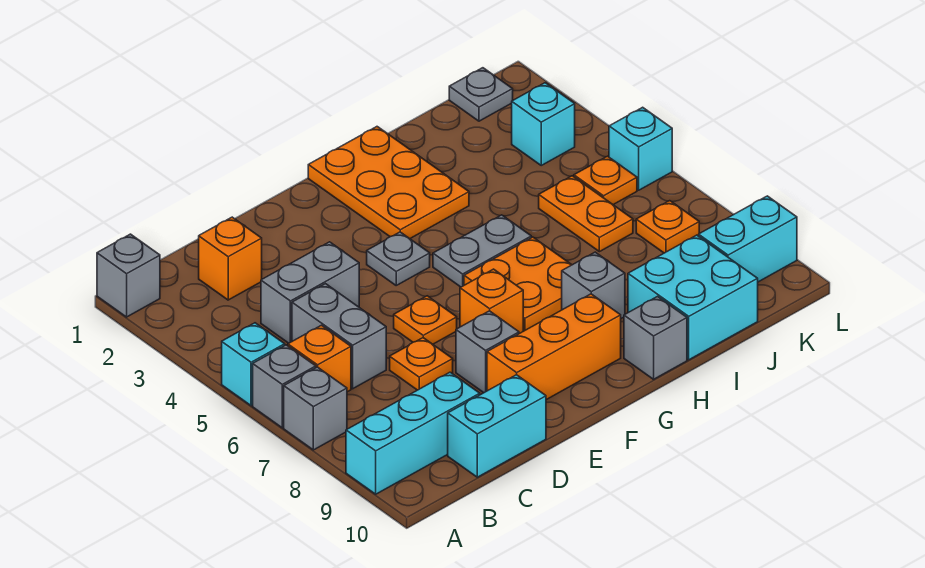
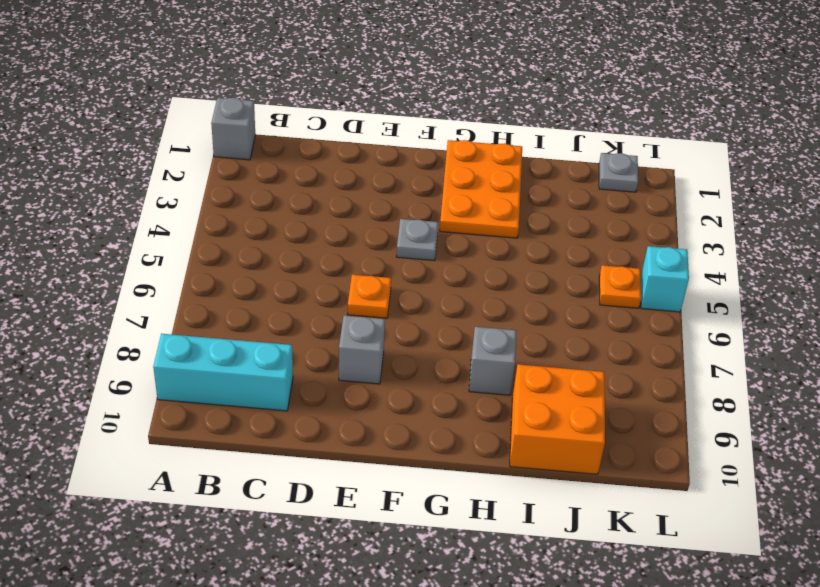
orange 2x2 brick [510,364,605,474] -> cyan 2x2 brick [628,235,758,360]
none -> cyan 1x1 brick [222,323,285,406]
none -> grey 1x1 brick [253,345,316,428]
none -> grey 1x1 brick [284,367,347,450]

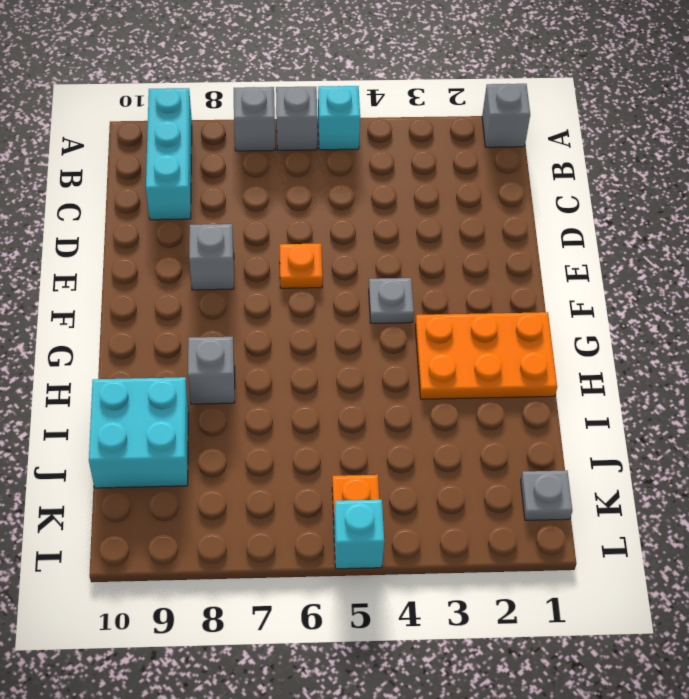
none -> orange 1x1 brick [288,325,351,392]
none -> orange 1x1 brick [199,217,262,300]
none -> grey 1x2 brick [261,242,359,343]

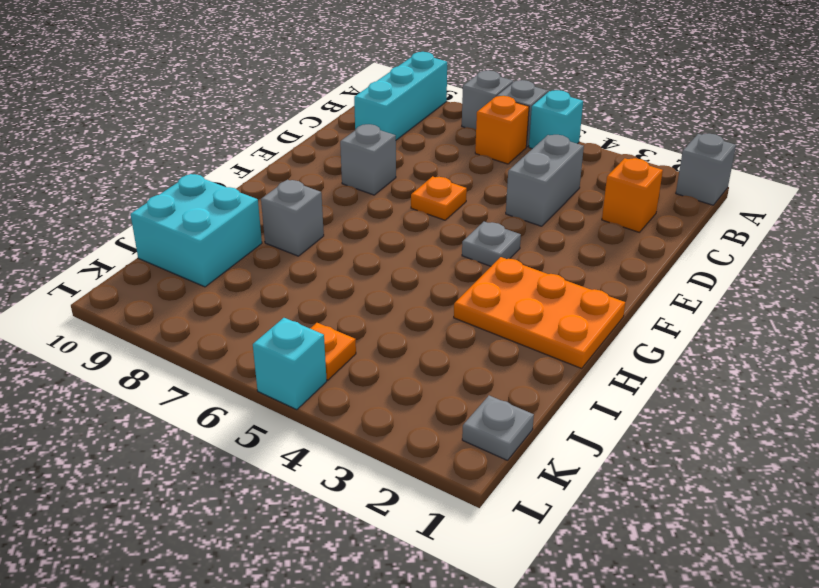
none -> grey 1x2 brick [292,284,386,389]
none -> cyan 1x2 brick [448,375,546,477]
none -> orange 1x1 plate [390,338,453,390]

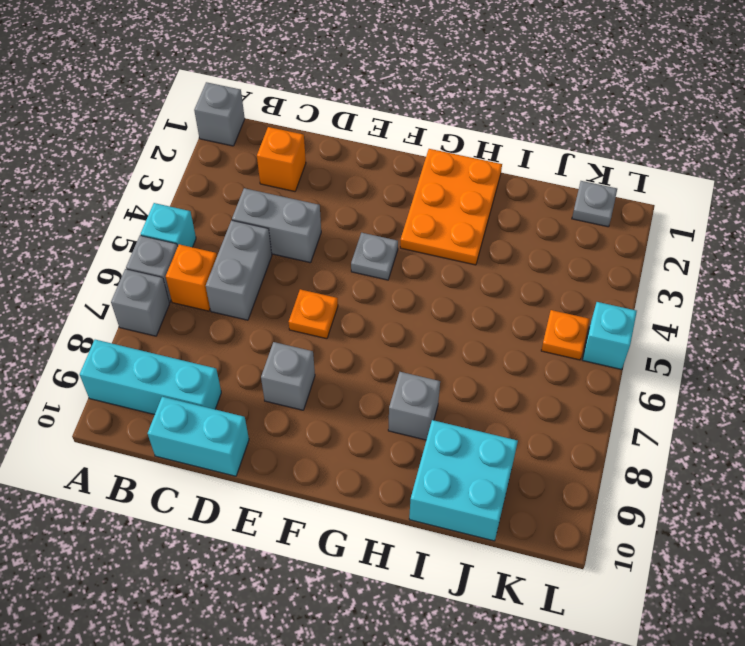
none -> orange 1x1 plate [390,338,453,390]
none -> orange 1x3 brick [487,294,621,400]
none -> orange 1x1 brick [460,269,523,334]

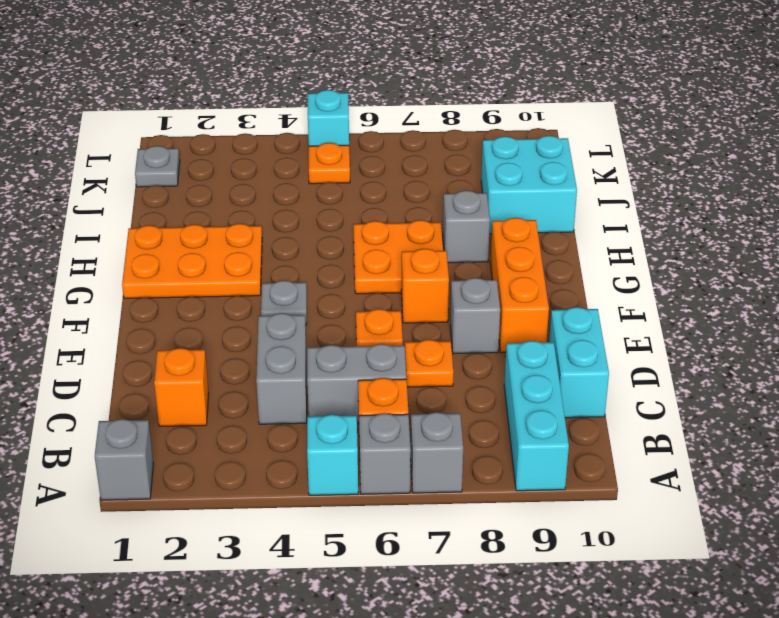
none -> grey 1x2 plate [433,215,531,287]
none -> grey 1x1 brick [624,297,687,379]
none -> orange 1x2 plate [539,176,633,252]

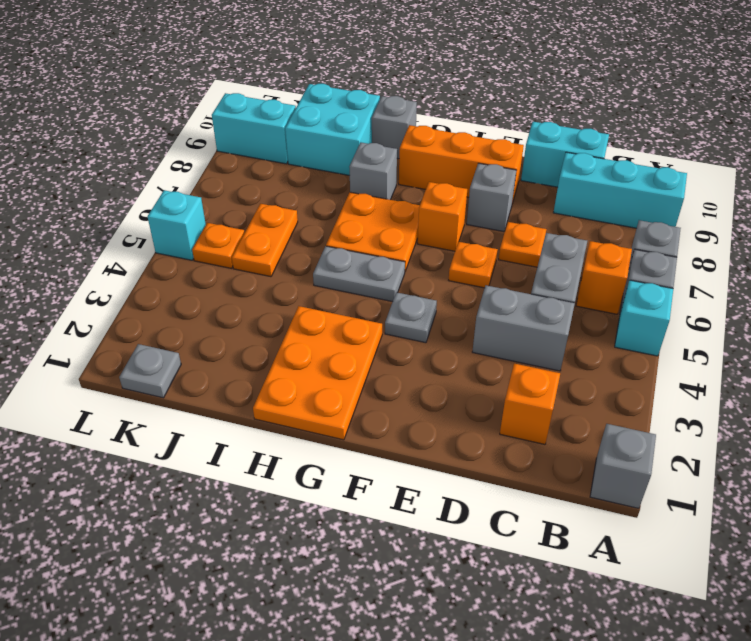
none -> cyan 1x1 brick [512,83,575,165]
none -> orange 1x1 plate [636,201,699,253]

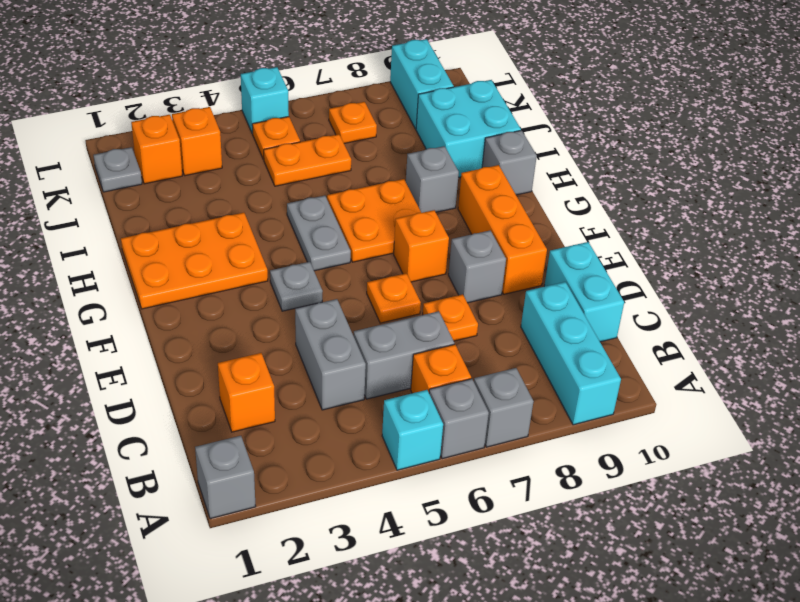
orange 1x1 brick [131,115,182,184] -> none
orange 1x1 brick [172,107,222,176] -> cyan 1x1 brick [512,83,575,165]

